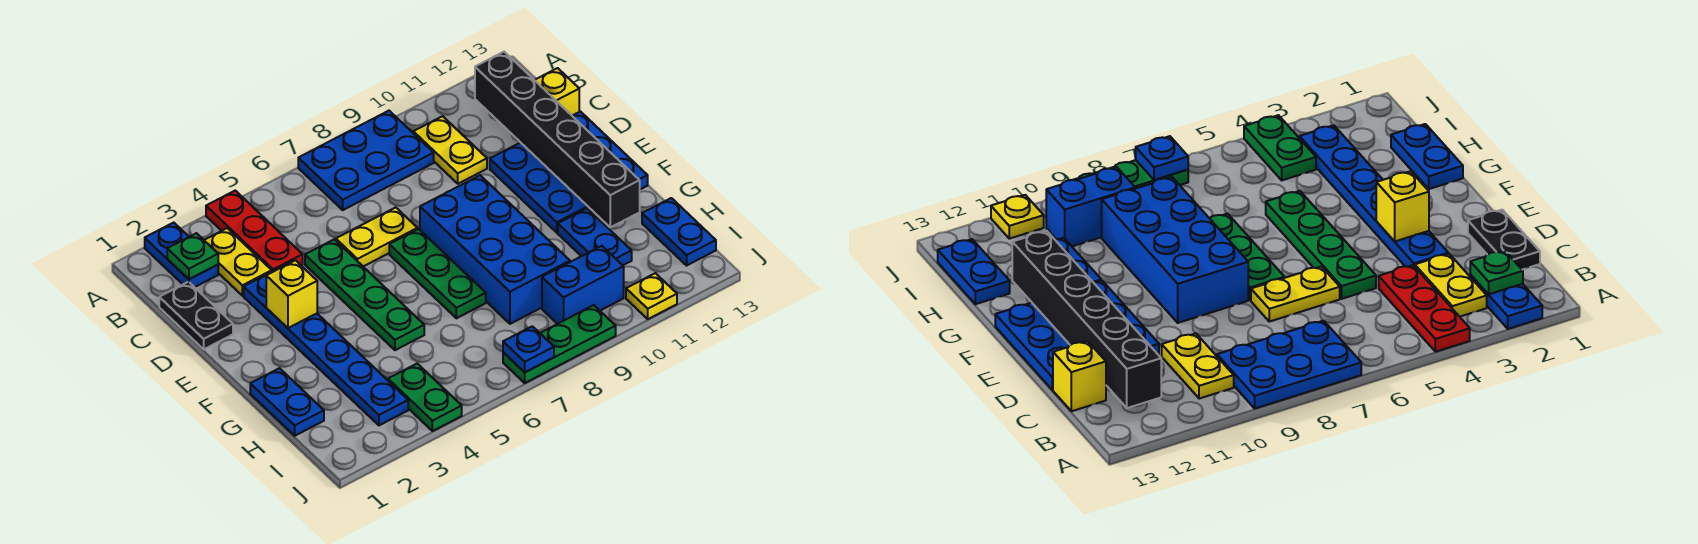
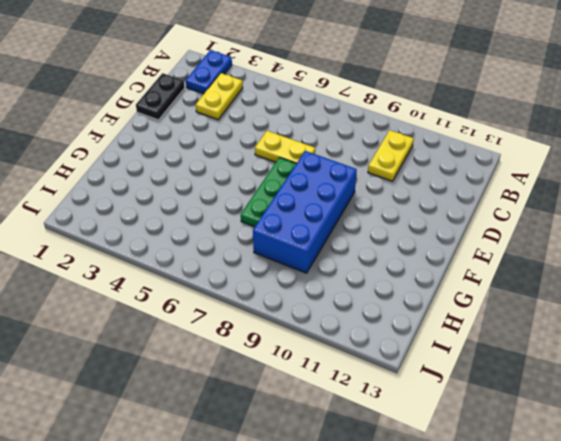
none -> red 1x3 plate [206,191,303,272]
none -> blue 2x3 plate [298,111,434,210]
none -> yellow 1x1 brick [535,68,579,115]

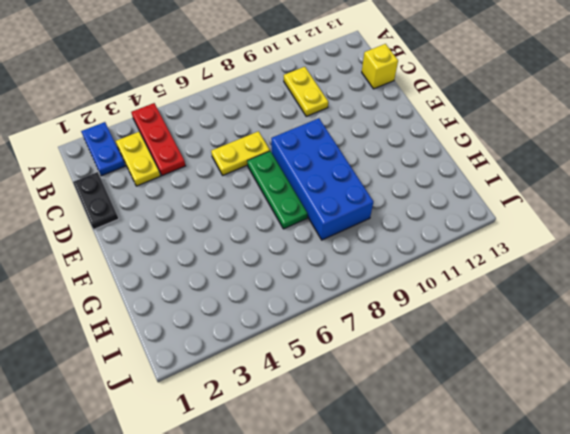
none -> blue 2x3 plate [298,111,434,210]
none -> blue 1x6 plate [244,271,408,425]
none -> green 1x4 plate [305,239,424,350]

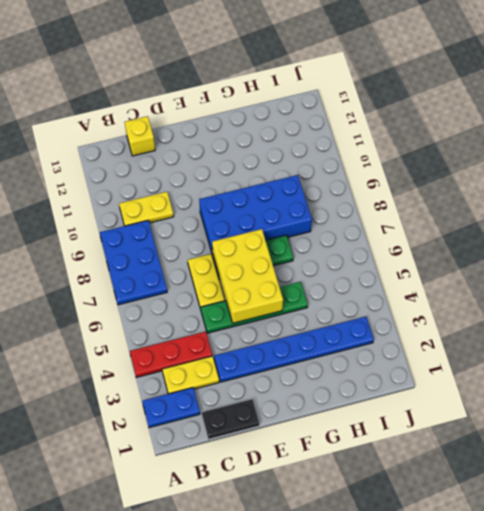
yellow 2x3 brick [212,229,283,323] -> none
none -> blue 3x3 plate [490,111,648,233]
none -> blue 1x2 plate [250,368,324,436]
none -> blue 1x2 plate [558,208,632,265]

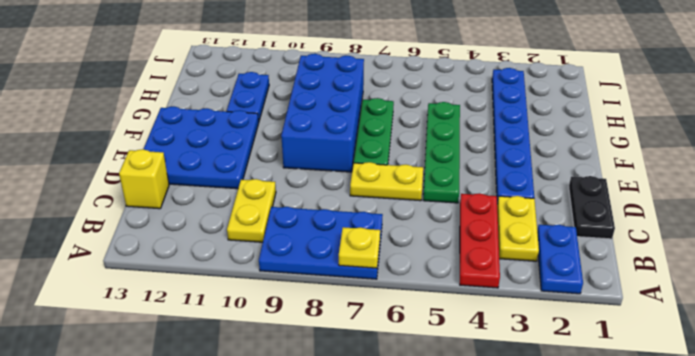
yellow 1x1 plate [339,227,380,268] -> yellow 1x1 plate moved to [626,273,677,319]
none -> blue 1x2 plate [250,368,324,436]
none -> blue 1x2 plate [642,198,716,265]
none -> green 1x2 plate [388,364,462,431]

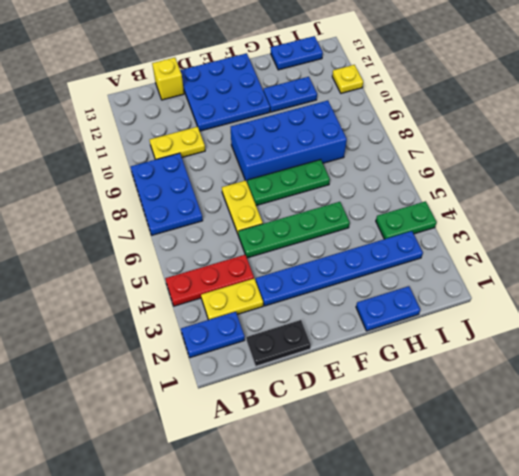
none -> blue 1x2 brick [542,246,624,324]
none -> green 1x3 plate [503,305,616,383]
none -> green 1x1 plate [167,233,218,279]

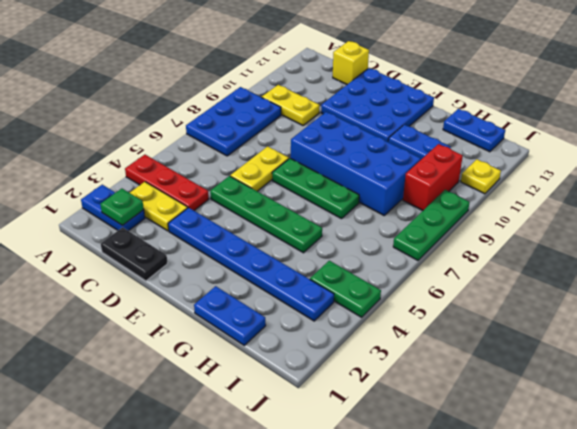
red 1x2 brick [403,144,463,211] -> blue 1x2 brick [542,246,624,324]
none -> black 1x6 brick [475,52,640,227]
none -> yellow 1x1 brick [266,260,317,328]
none -> blue 1x1 plate [503,326,554,372]

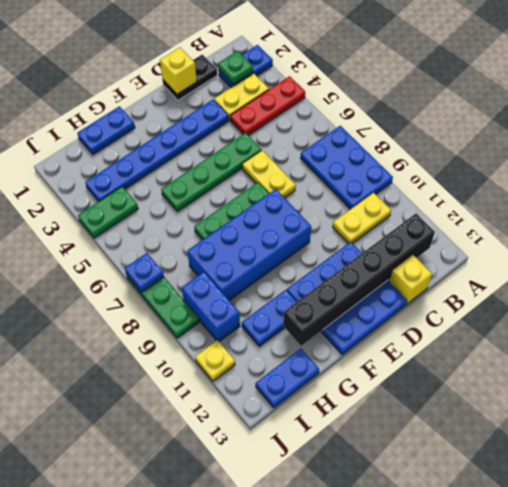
yellow 1x1 brick [160,48,197,94] -> yellow 1x1 brick moved to [266,260,317,328]

